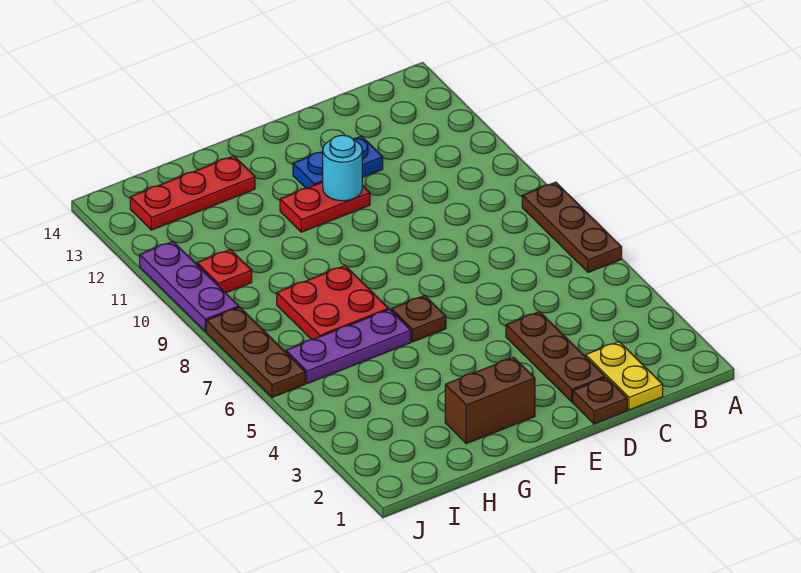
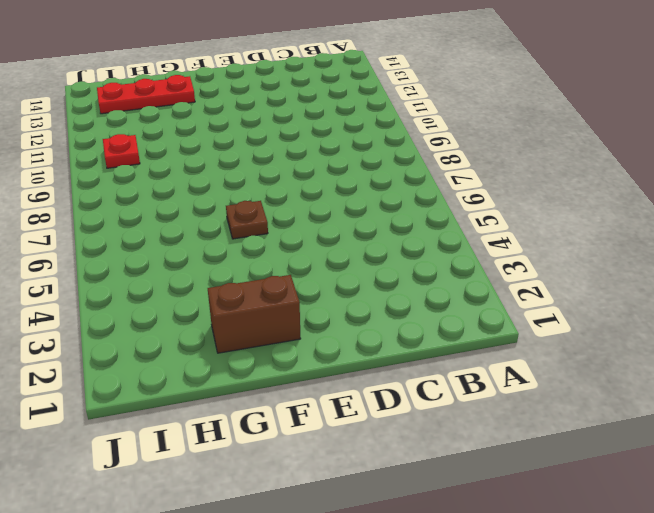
none -> brown 1x3 plate [522,182,622,273]
none -> yellow 1x2 plate [586,342,663,410]
none -> brown 1x1 plate [573,378,627,424]

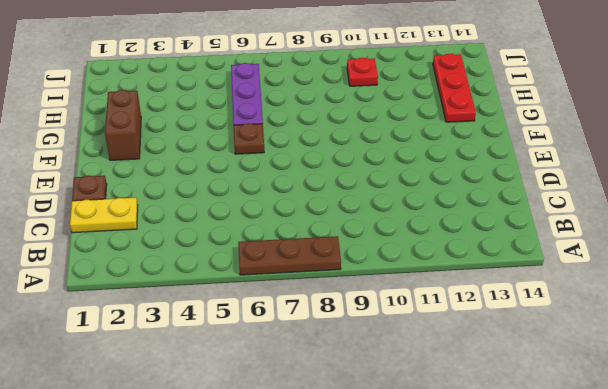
none -> brown 1x3 plate [506,312,605,402]
none -> blue 1x2 plate [293,136,383,188]
none -> red 1x2 plate [280,182,370,232]

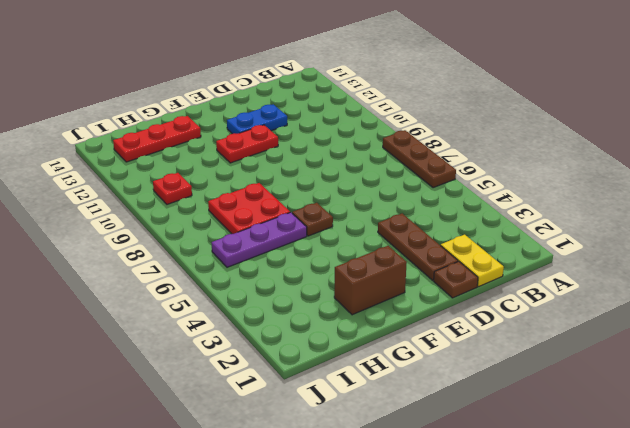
none -> brown 1x3 plate [206,307,305,397]
none -> purple 1x3 plate [140,242,239,332]
none -> cyan 1x1 round brick [323,135,362,201]

